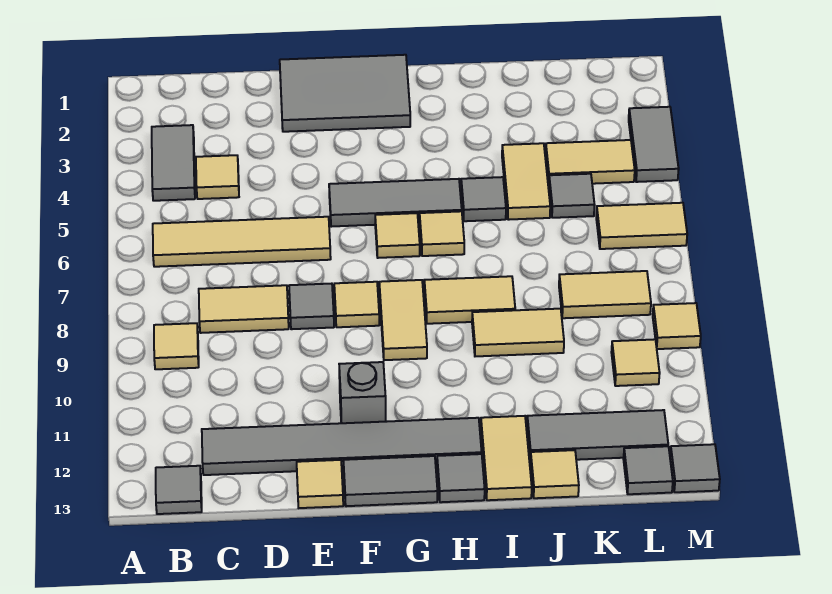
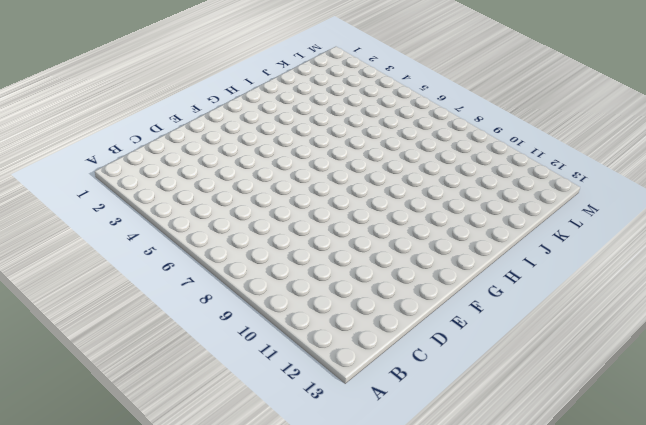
none -> grey 1x2 tile [152,125,195,201]
none -> tan 1x4 tile [153,217,331,267]
none -> tan 1x1 tile [154,323,199,369]
none -> grey 1x1 tile [156,466,202,514]

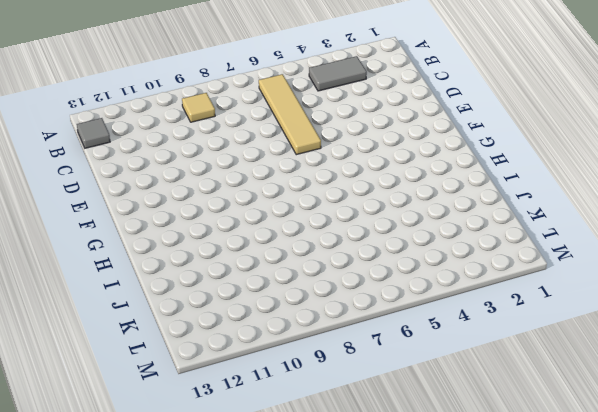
none -> tan 1x1 tile [196,155,239,199]
none -> tan 1x2 tile [199,285,289,333]
none -> grey 1x6 tile [202,418,482,475]
none -> grey 2x3 tile [280,55,410,132]

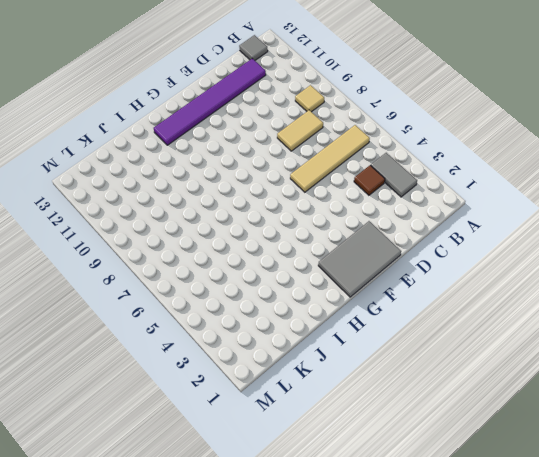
brown 1x1 tile [354,165,385,195] -> tan 1x1 tile [196,155,239,199]
purple 1x6 tile [154,59,266,145] -> grey 1x6 tile [202,418,482,475]
none -> grey 1x1 tile [289,284,334,329]
none -> tan 1x1 tile [297,460,343,508]
none -> grey 1x3 tile [329,179,462,227]
none -> tan 1x1 tile [334,282,379,327]

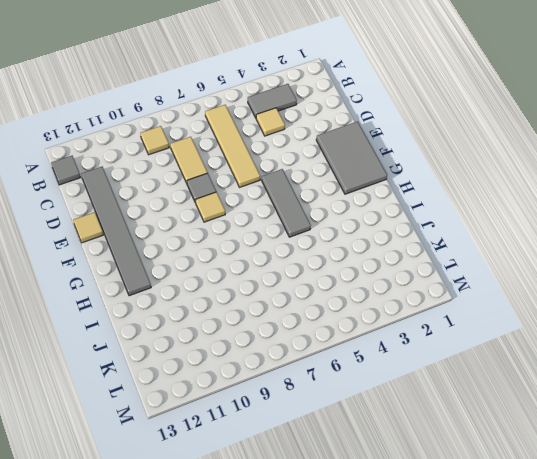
none -> grey 1x1 brick [339,362,386,423]
none -> grey 1x2 tile [343,456,437,506]
none -> tan 1x1 tile [375,213,420,258]
none -> tan 1x2 tile [379,280,427,360]

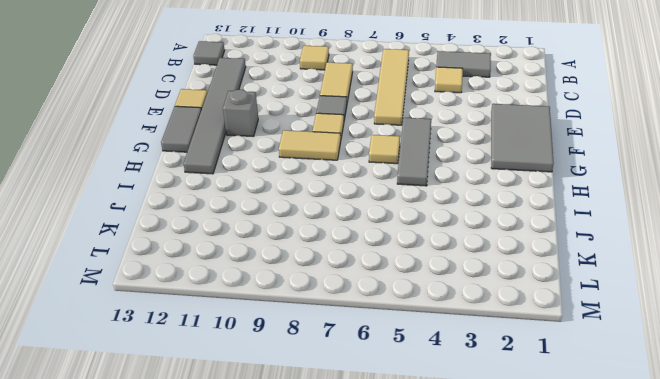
none -> tan 1x1 tile [420,211,464,256]
none -> tan 1x2 tile [424,276,515,324]
none -> grey 1x1 tile [437,454,485,502]
none -> grey 1x1 tile [461,177,506,221]

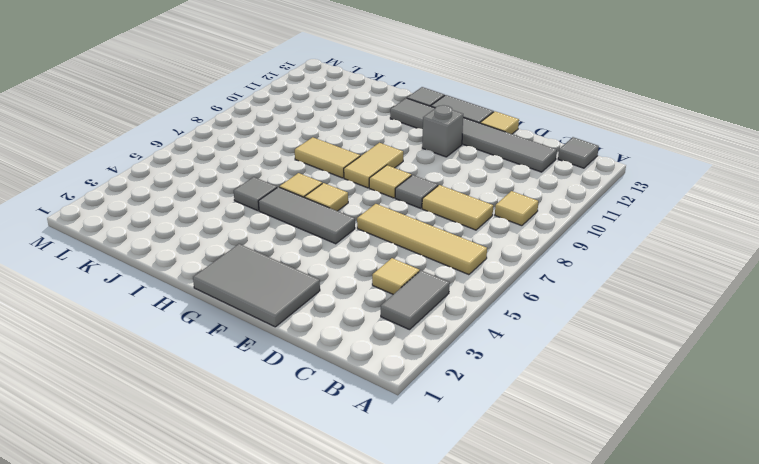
none -> tan 1x2 tile [472,309,564,356]
none -> tan 1x2 tile [481,416,532,500]
none -> tan 1x2 tile [502,143,550,220]
none -> grey 1x3 tile [527,410,668,460]

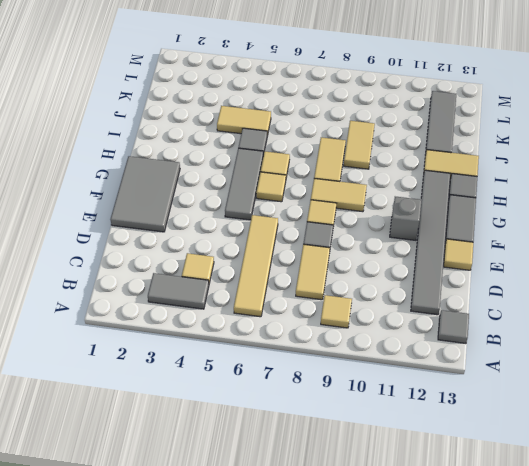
none -> tan 1x1 tile [530,450,579,498]
none -> tan 1x2 tile [546,140,635,184]
none -> grey 1x1 tile [549,174,595,218]
none -> tan 1x2 tile [559,271,651,318]

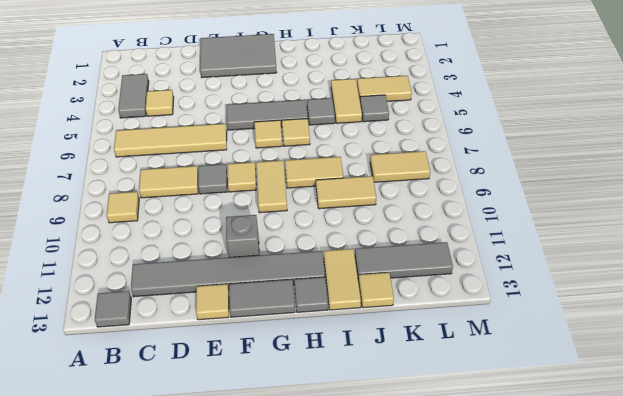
none -> tan 1x2 tile [596,203,687,249]
none -> tan 1x1 tile [611,339,660,386]
none -> grey 1x1 tile [623,446,673,494]
none -> grey 1x2 tile [629,107,679,182]

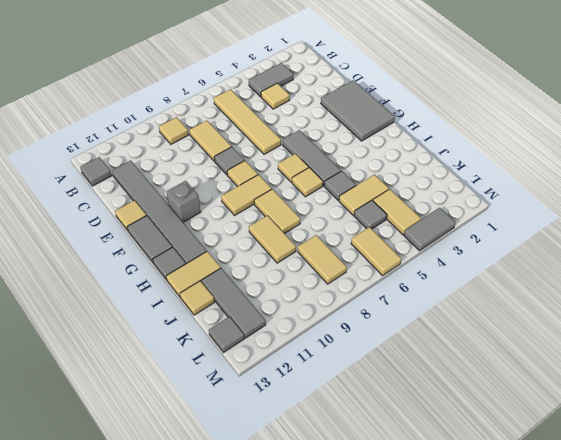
none -> tan 1x1 tile [611,339,660,386]
none -> tan 1x1 tile [653,303,701,349]
none -> grey 1x1 tile [670,444,720,492]

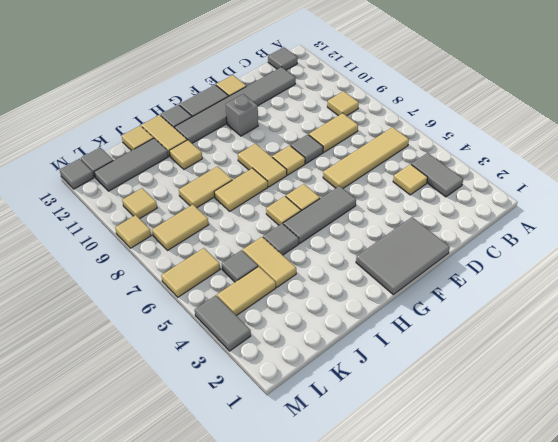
tan 1x1 tile [169,140,202,169] -> none

